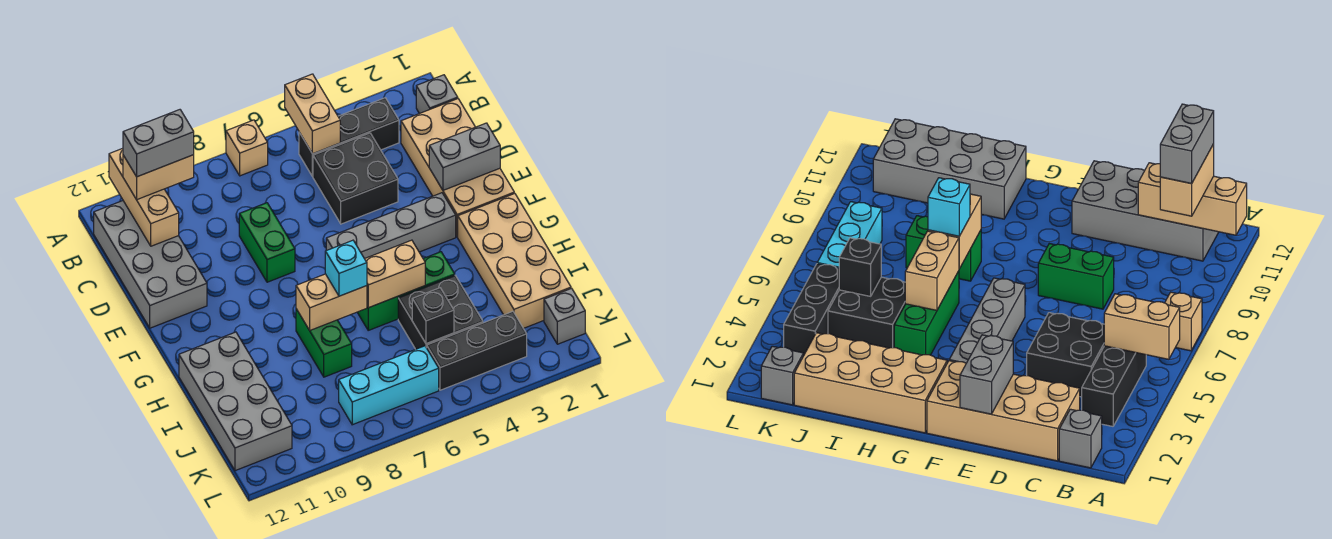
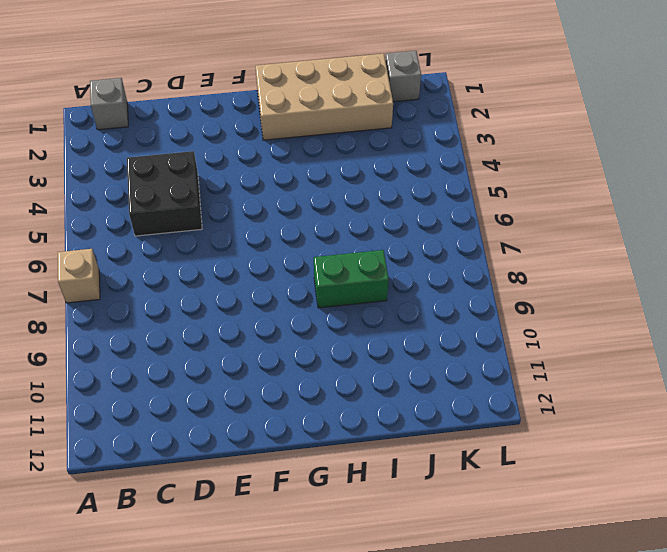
none -> black 1x3 brick [299,98,399,177]
none -> grey 2x4 brick [94,201,207,328]
none -> tan 2x4 brick [401,99,514,237]

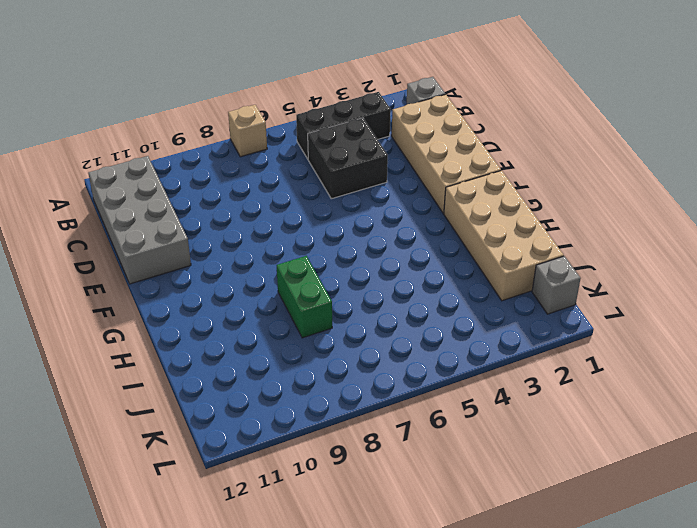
none -> green 1x2 brick [239,203,295,282]
none -> grey 1x4 brick [326,193,456,259]
none -> green 1x3 brick [357,252,455,330]

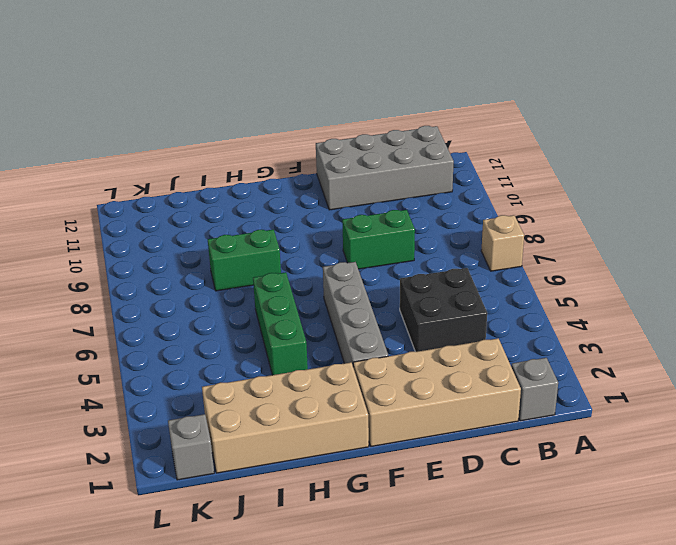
none -> black 1x3 brick [299,98,399,177]
none -> grey 2x4 brick [179,332,292,471]
none -> black 2x2 brick [398,276,483,349]

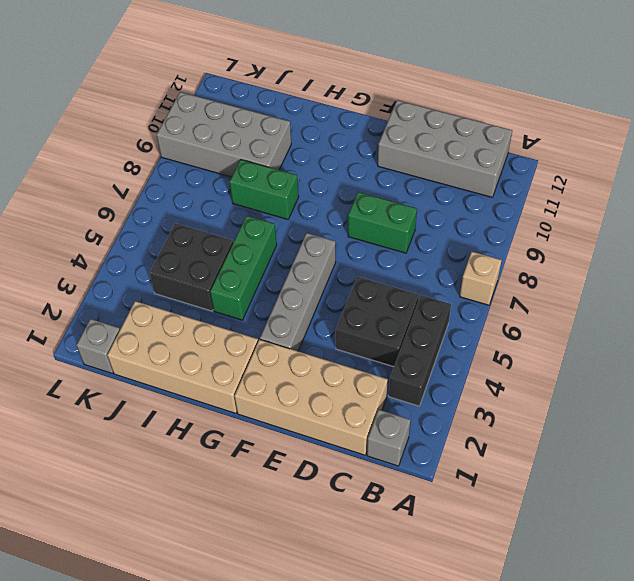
grey 2x4 brick [157,92,291,177] -> grey 2x4 brick moved to [179,332,292,471]
none -> black 1x3 brick [427,311,527,390]
none -> cyan 1x3 brick [339,346,439,425]
none -> tan 1x2 brick [285,74,340,154]

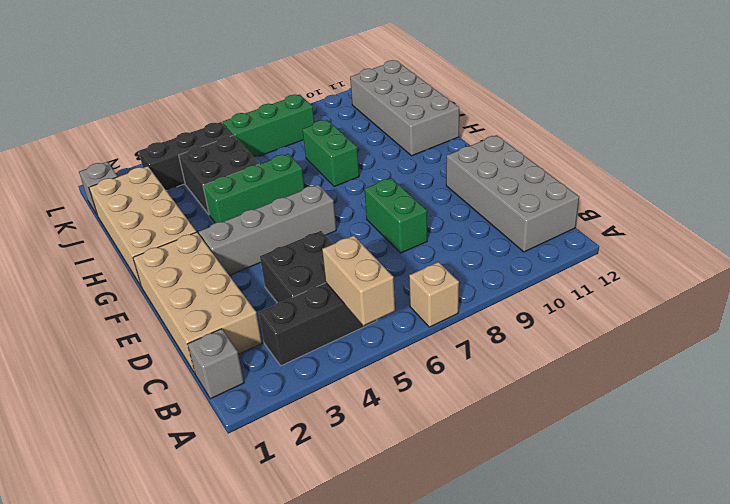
green 1x3 brick [223,95,314,157] -> cyan 1x3 brick [339,346,439,425]
none -> tan 1x3 brick [109,148,179,246]
none -> grey 1x2 brick [429,123,500,190]
none -> tan 1x2 brick [365,240,425,308]

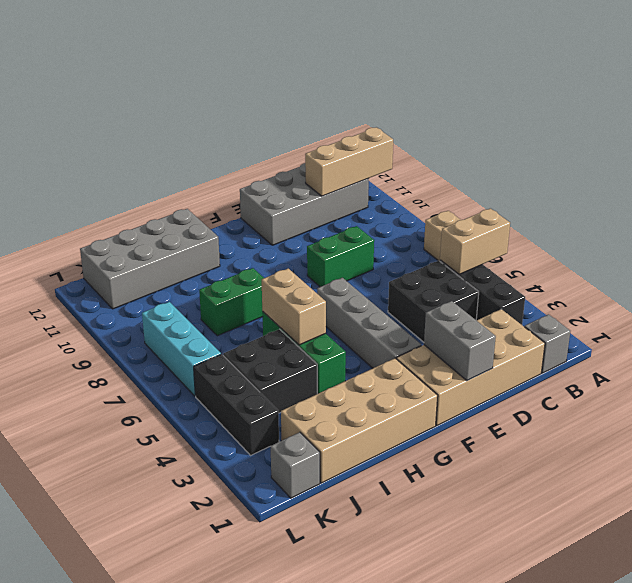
none -> tan 1x2 brick [296,274,367,330]
none -> black 1x1 brick [412,288,454,344]
none -> tan 1x2 brick [123,155,194,200]

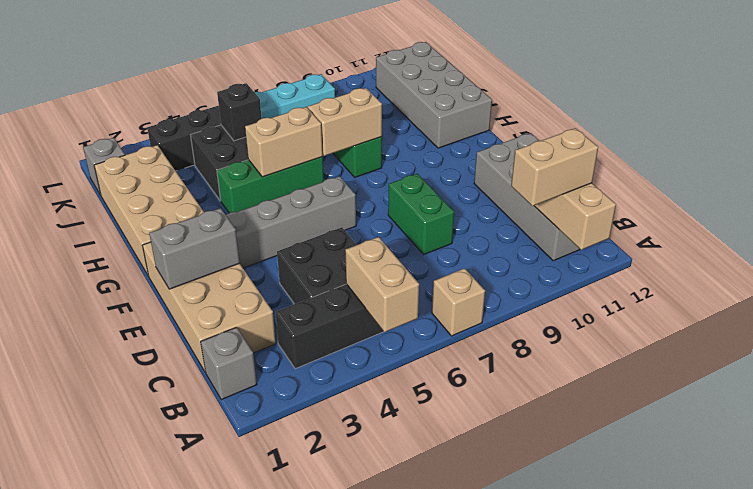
none -> cyan 1x1 brick [325,240,367,296]
none -> grey 1x2 brick [123,110,194,177]

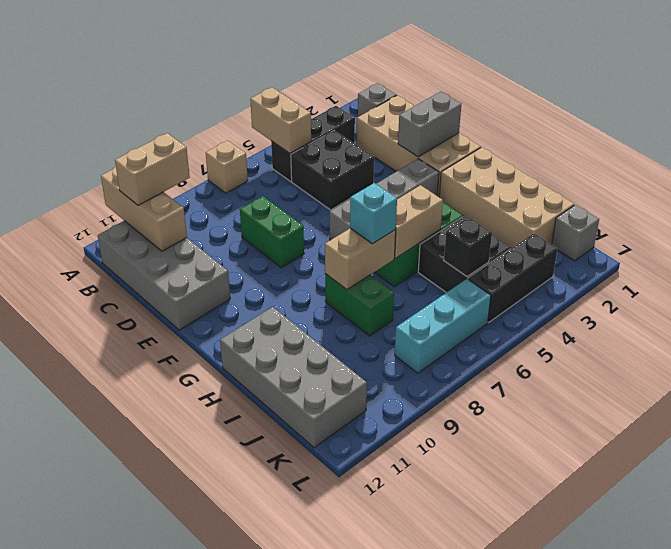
none -> grey 1x2 brick [123,110,194,177]

